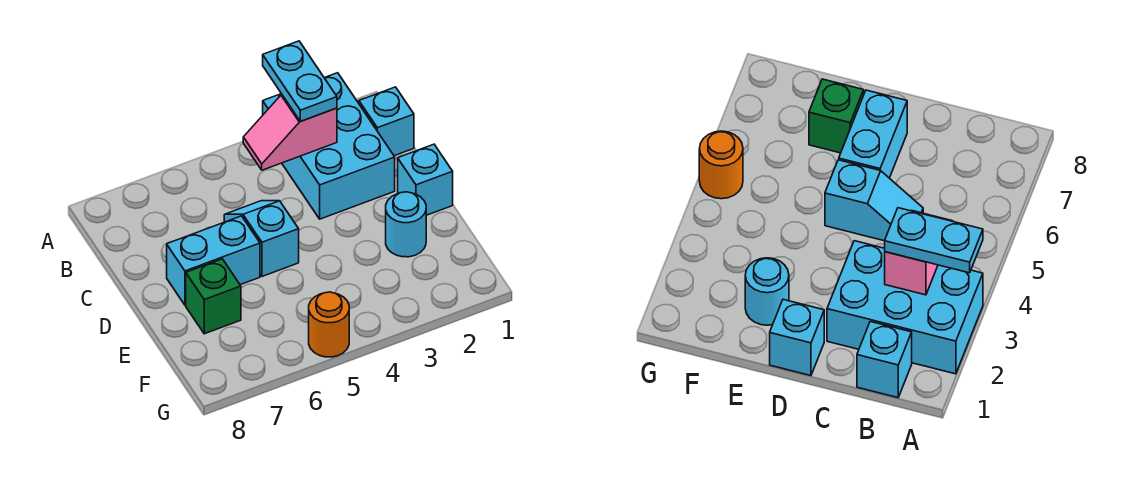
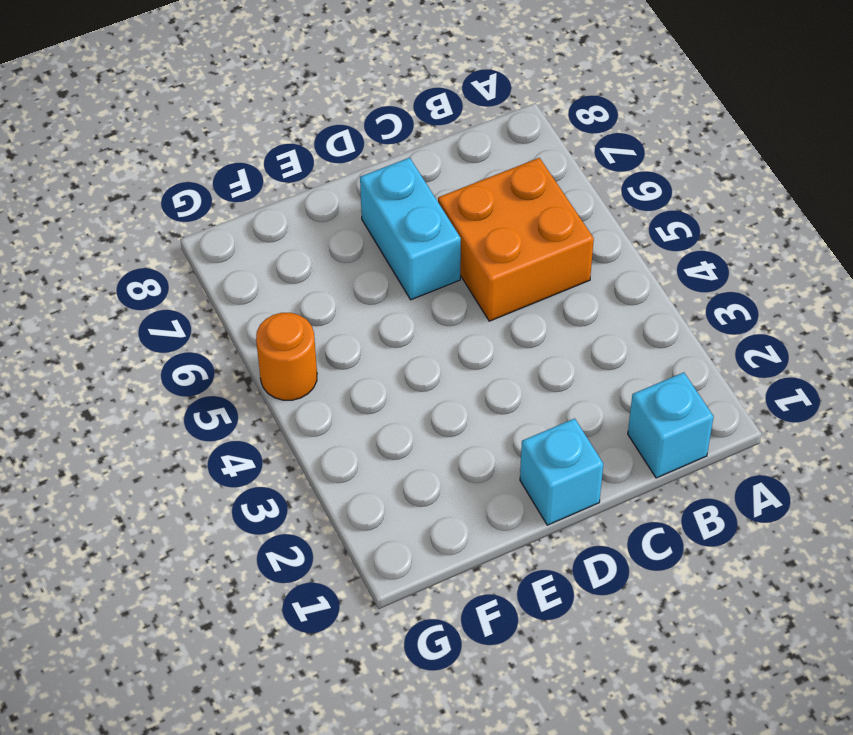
orange 2x2 brick [438,158,594,321] -> cyan 1x2 slope [224,201,299,276]
none -> cyan 2x3 brick [263,73,395,219]
none -> cyan 1x1 round brick [386,192,426,257]

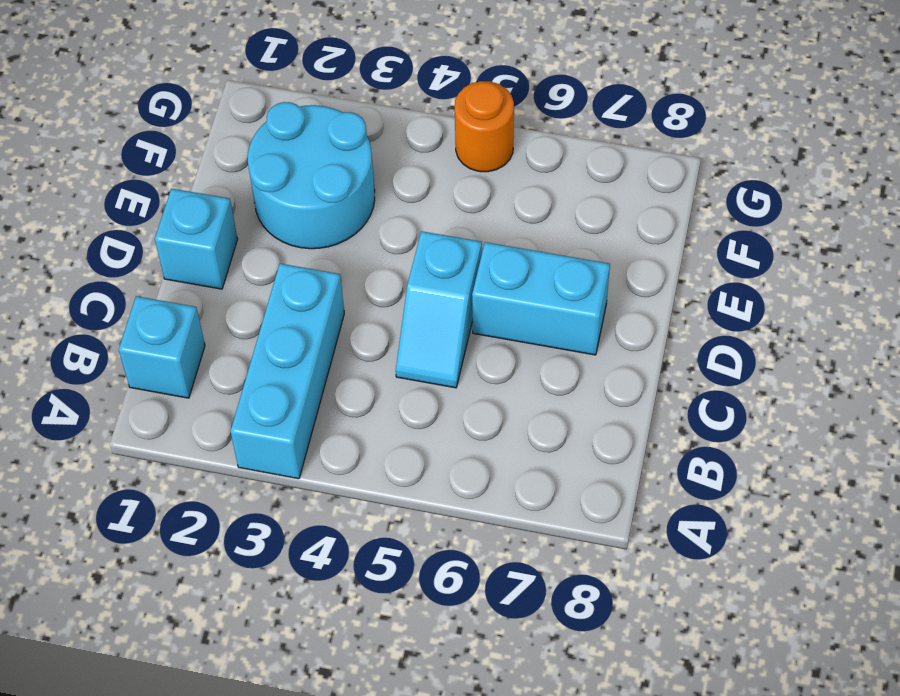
cyan 1x3 brick [230,264,344,479] -> cyan 2x3 brick [263,73,395,219]
cyan 2x2 round brick [248,102,375,249] -> cyan 1x1 round brick [386,192,426,257]
none -> green 1x1 brick [186,259,241,334]
none -> pink 1x2 slope [243,95,337,170]

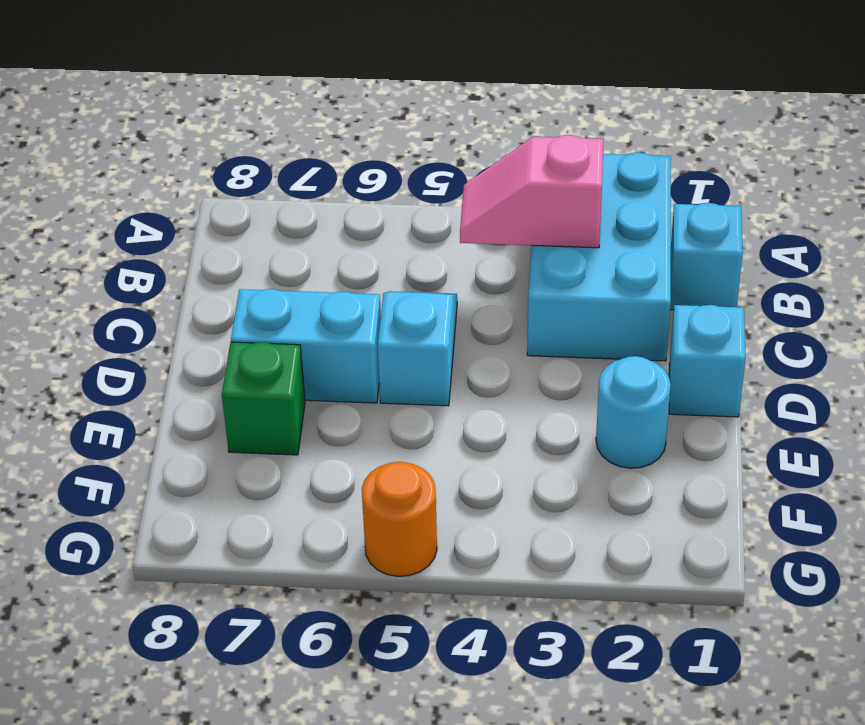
none -> cyan 1x2 plate [263,41,337,121]

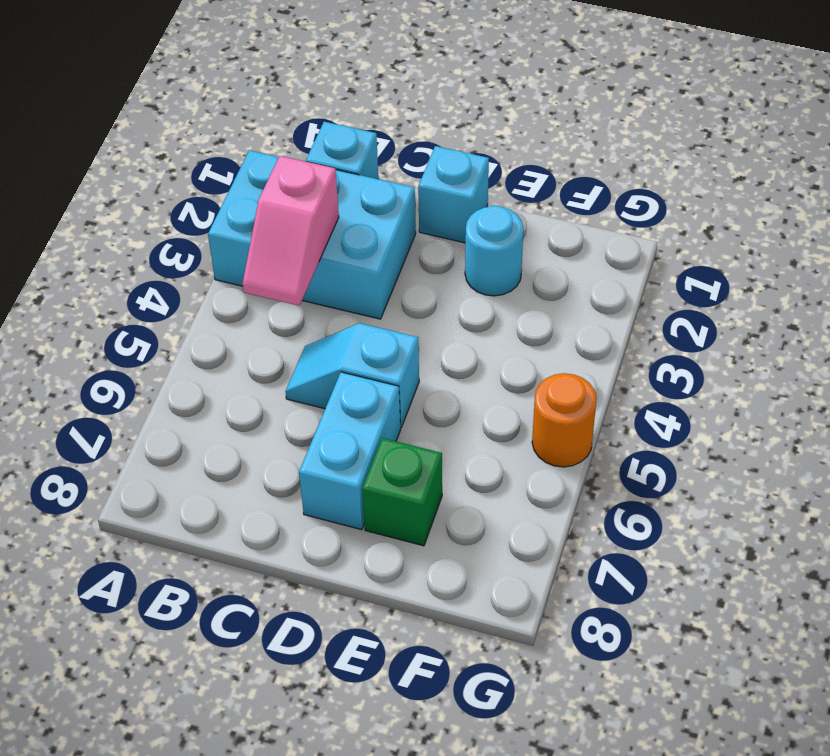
none -> cyan 1x2 plate [263,41,337,121]

